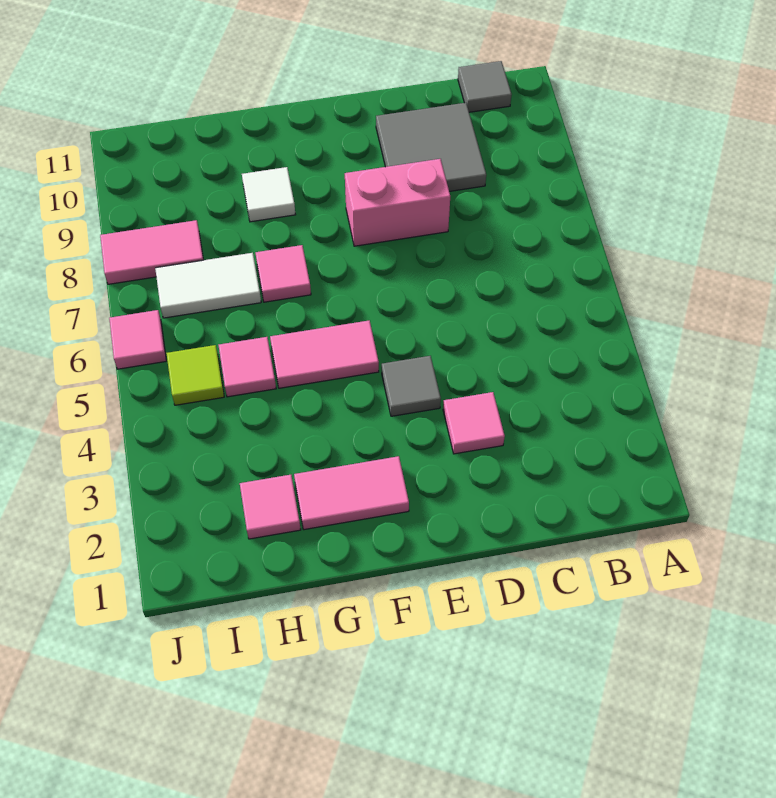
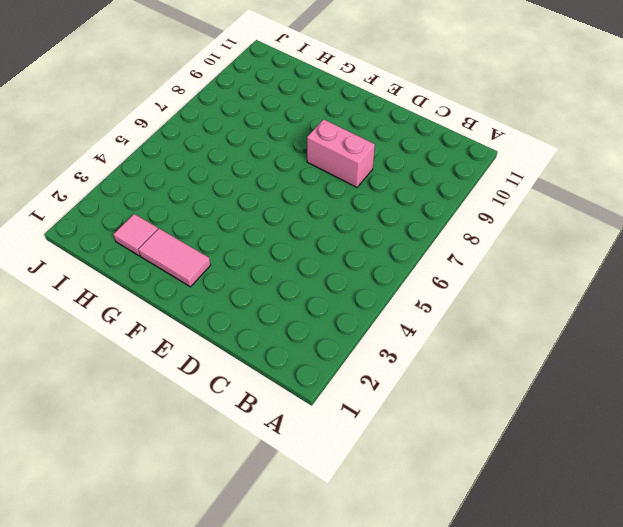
none -> grey 1x1 tile [458,61,512,112]
none -> grey 2x2 tile [376,103,486,191]
none -> pink 1x1 tile [443,392,505,454]

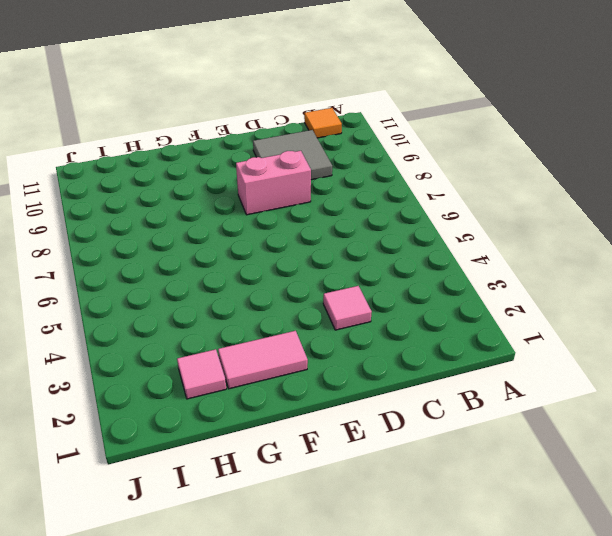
orange 1x1 tile [304,108,342,138] -> grey 1x1 tile [458,61,512,112]
none -> grey 1x1 tile [382,356,441,416]
none -> pink 1x2 tile [270,320,379,388]
none -> pink 1x1 tile [256,245,311,302]

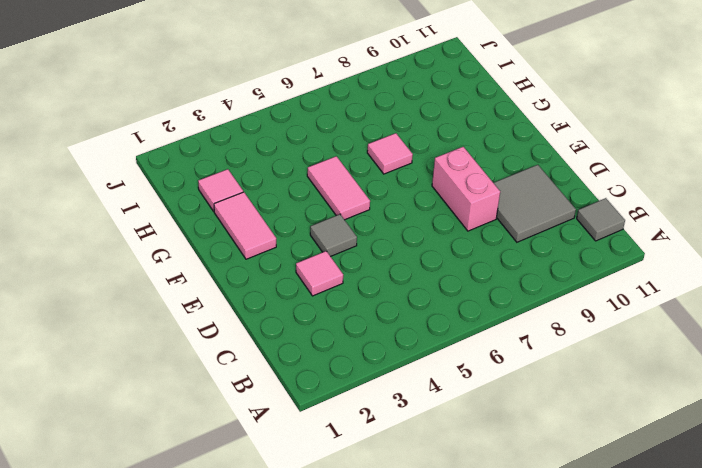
none -> white 1x1 tile [242,167,296,222]
none -> pink 1x1 tile [219,337,276,397]
none -> white 1x2 tile [155,253,261,318]

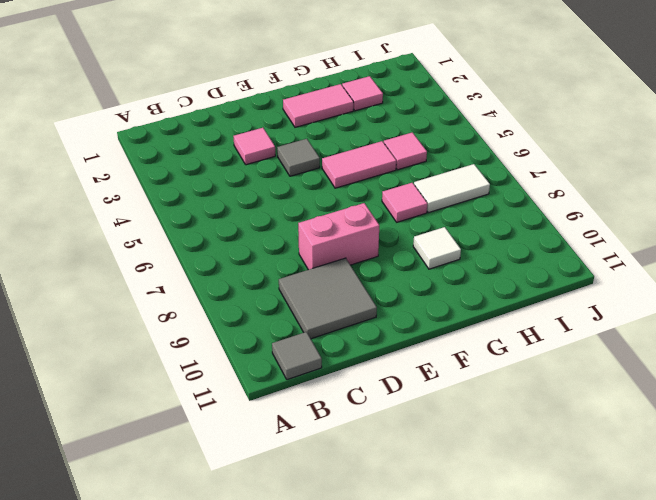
none -> lime 1x1 tile [166,345,224,405]
none -> pink 1x2 tile [100,220,203,284]
none -> pink 1x1 tile [109,310,166,369]

